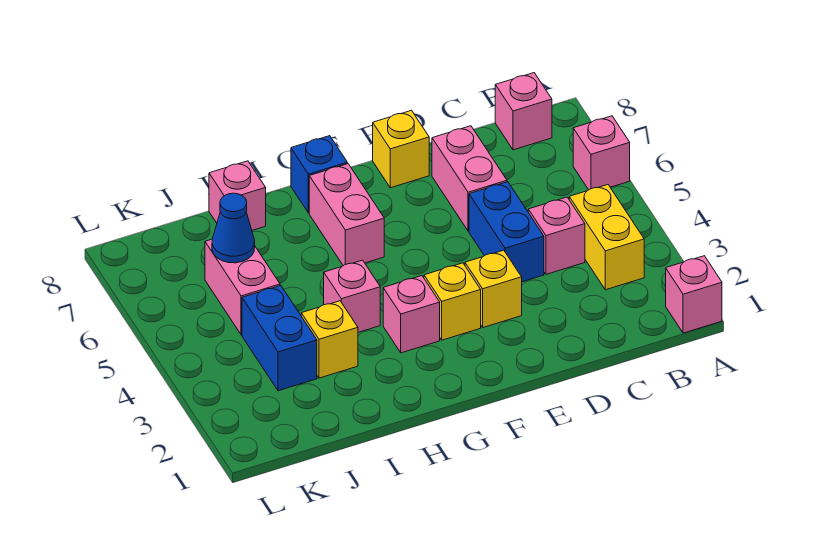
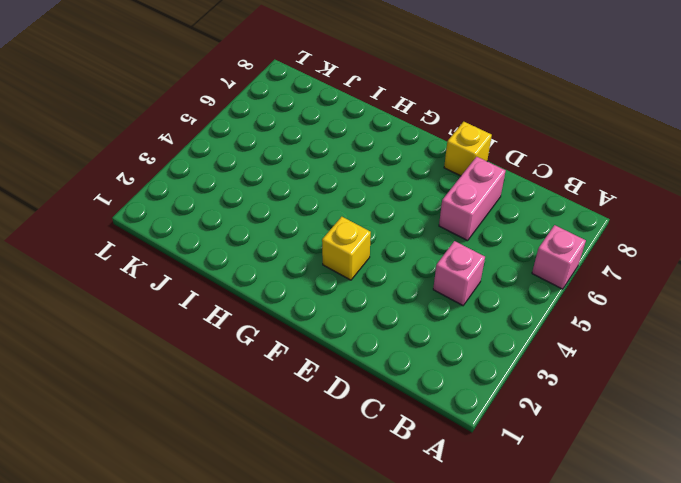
none -> pink 1x1 brick [666,256,722,333]
none -> yellow 1x2 brick [569,185,644,290]
none -> pink 1x1 brick [495,73,552,150]

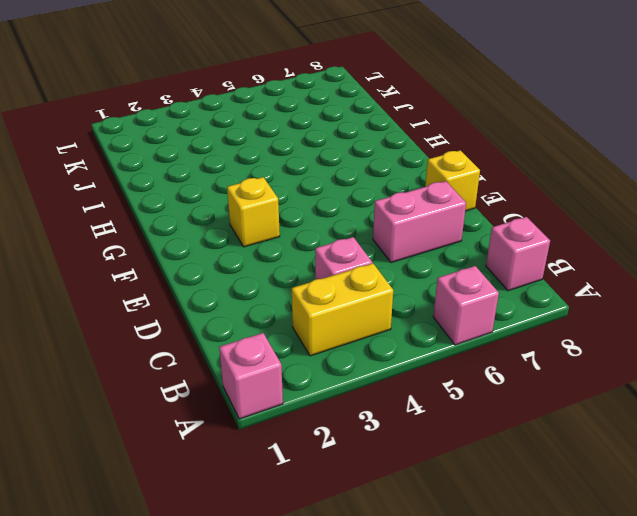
none -> blue 1x2 brick [469,182,544,282]
none -> yellow 1x1 brick [465,250,522,327]
none -> pink 1x1 brick [383,276,440,353]

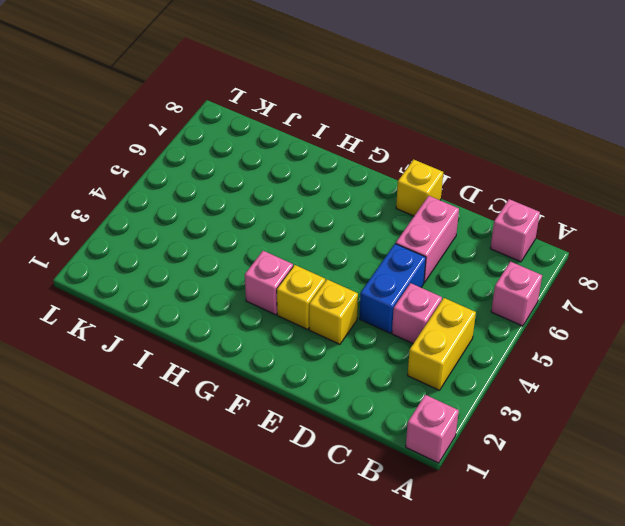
none -> pink 1x2 brick [309,164,384,266]
none -> blue 1x1 brick [291,136,347,213]
none -> pink 1x1 brick [324,260,380,332]

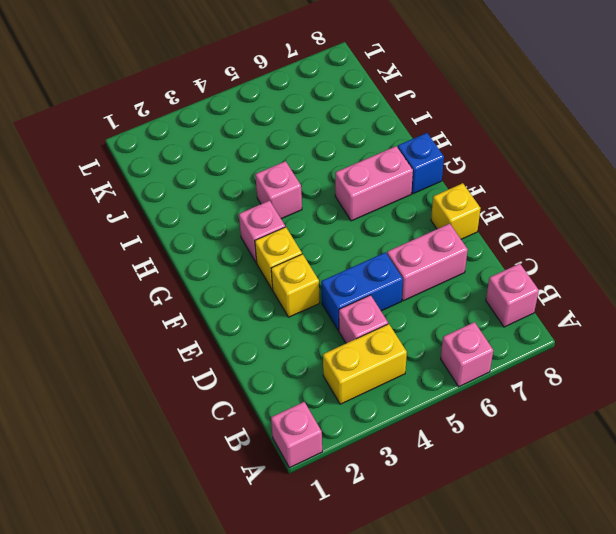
none -> yellow 1x1 brick [301,301,358,378]
none -> pink 1x1 brick [209,161,266,230]
none -> blue 1x2 brick [242,286,317,391]

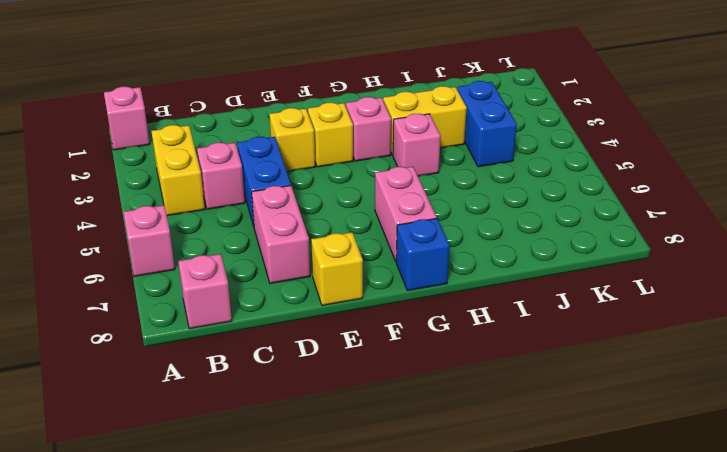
yellow 1x2 brick [383,86,467,155] -> yellow 1x1 brick [301,301,358,378]
none -> pink 1x1 brick [209,161,266,230]
none -> pink 1x2 brick [205,239,280,335]
none -> blue 1x1 cone [212,193,255,263]

